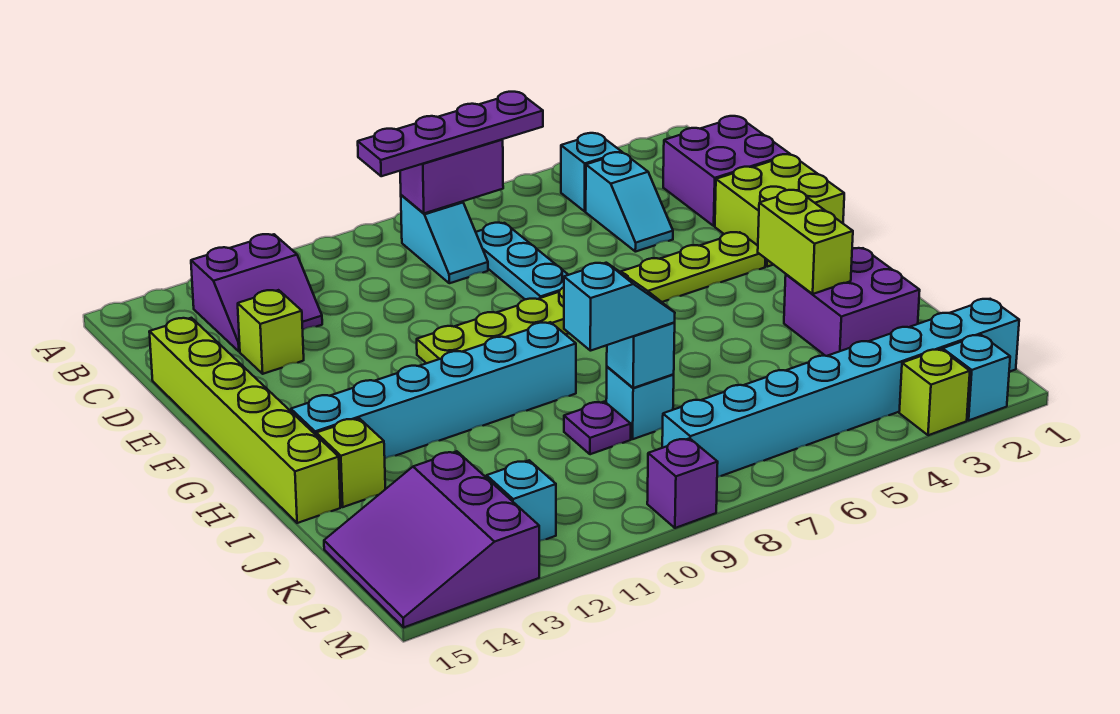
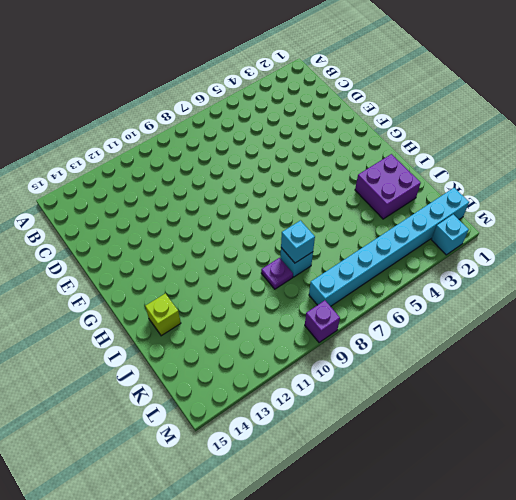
none -> cyan 1x1 brick [561,133,622,211]
none -> cyan 1x2 slope [401,195,488,283]
none -> purple 2x2 slope [191,234,322,352]

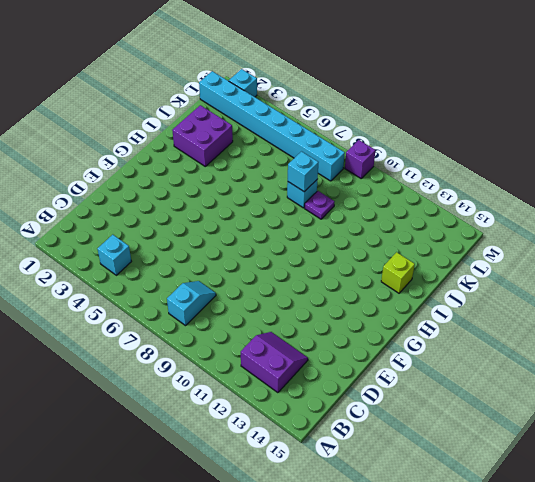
none -> purple 2x2 brick [663,116,790,226]
none -> cyan 1x2 slope [586,152,673,252]
none -> cyan 1x3 plate [476,223,568,299]

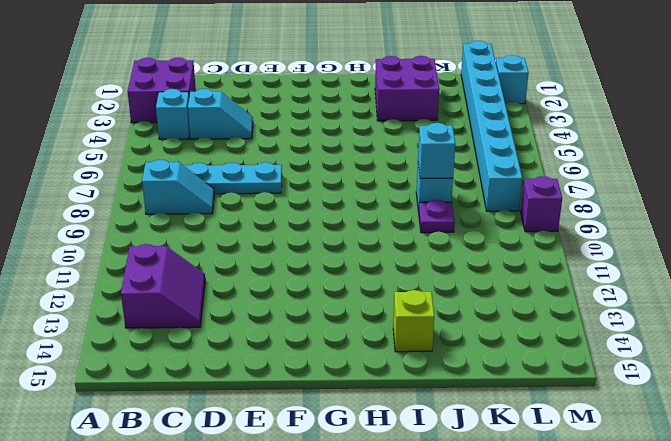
purple 2x2 brick [128,58,196,123] -> purple 2x2 brick moved to [663,116,790,226]
none -> lime 1x1 brick [238,290,304,374]
none -> lime 1x6 brick [149,318,340,523]
none -> lime 2x2 brick [715,154,844,267]

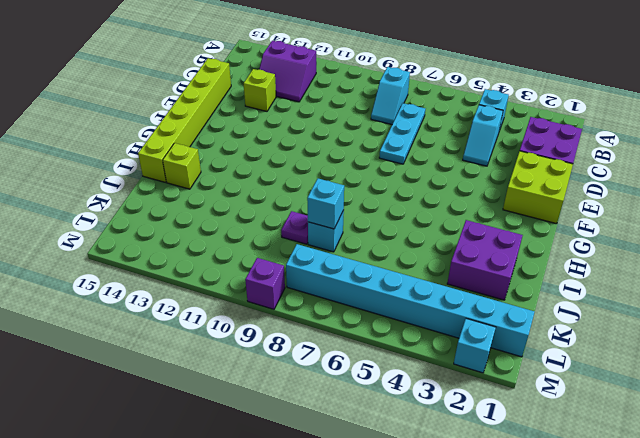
none -> lime 1x8 plate [417,232,765,363]
none -> cyan 1x6 brick [291,322,576,458]
none -> purple 3x3 slope [324,451,539,627]

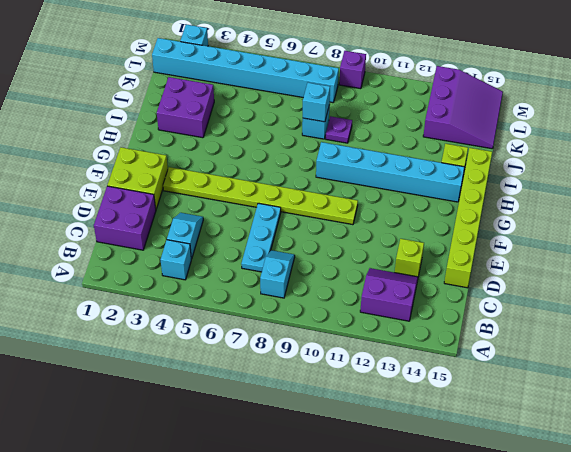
none -> cyan 1x1 brick [487,460,556,541]
none -> lime 1x1 brick [899,349,970,435]
none -> purple 1x2 brick [400,139,503,213]

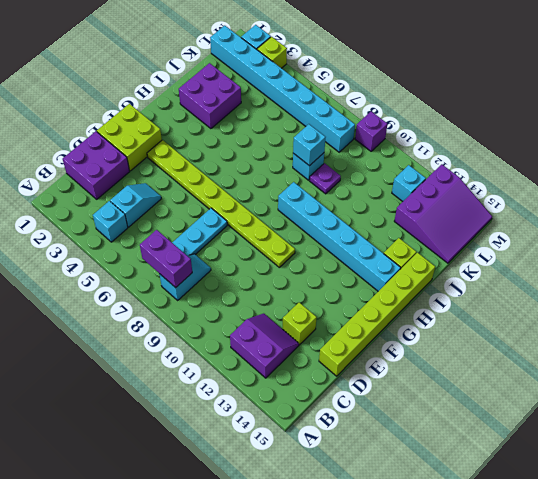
none -> lime 1x2 brick [758,190,853,294]
none -> purple 1x4 plate [358,92,543,176]
none -> cyan 1x2 slope [564,263,675,351]

